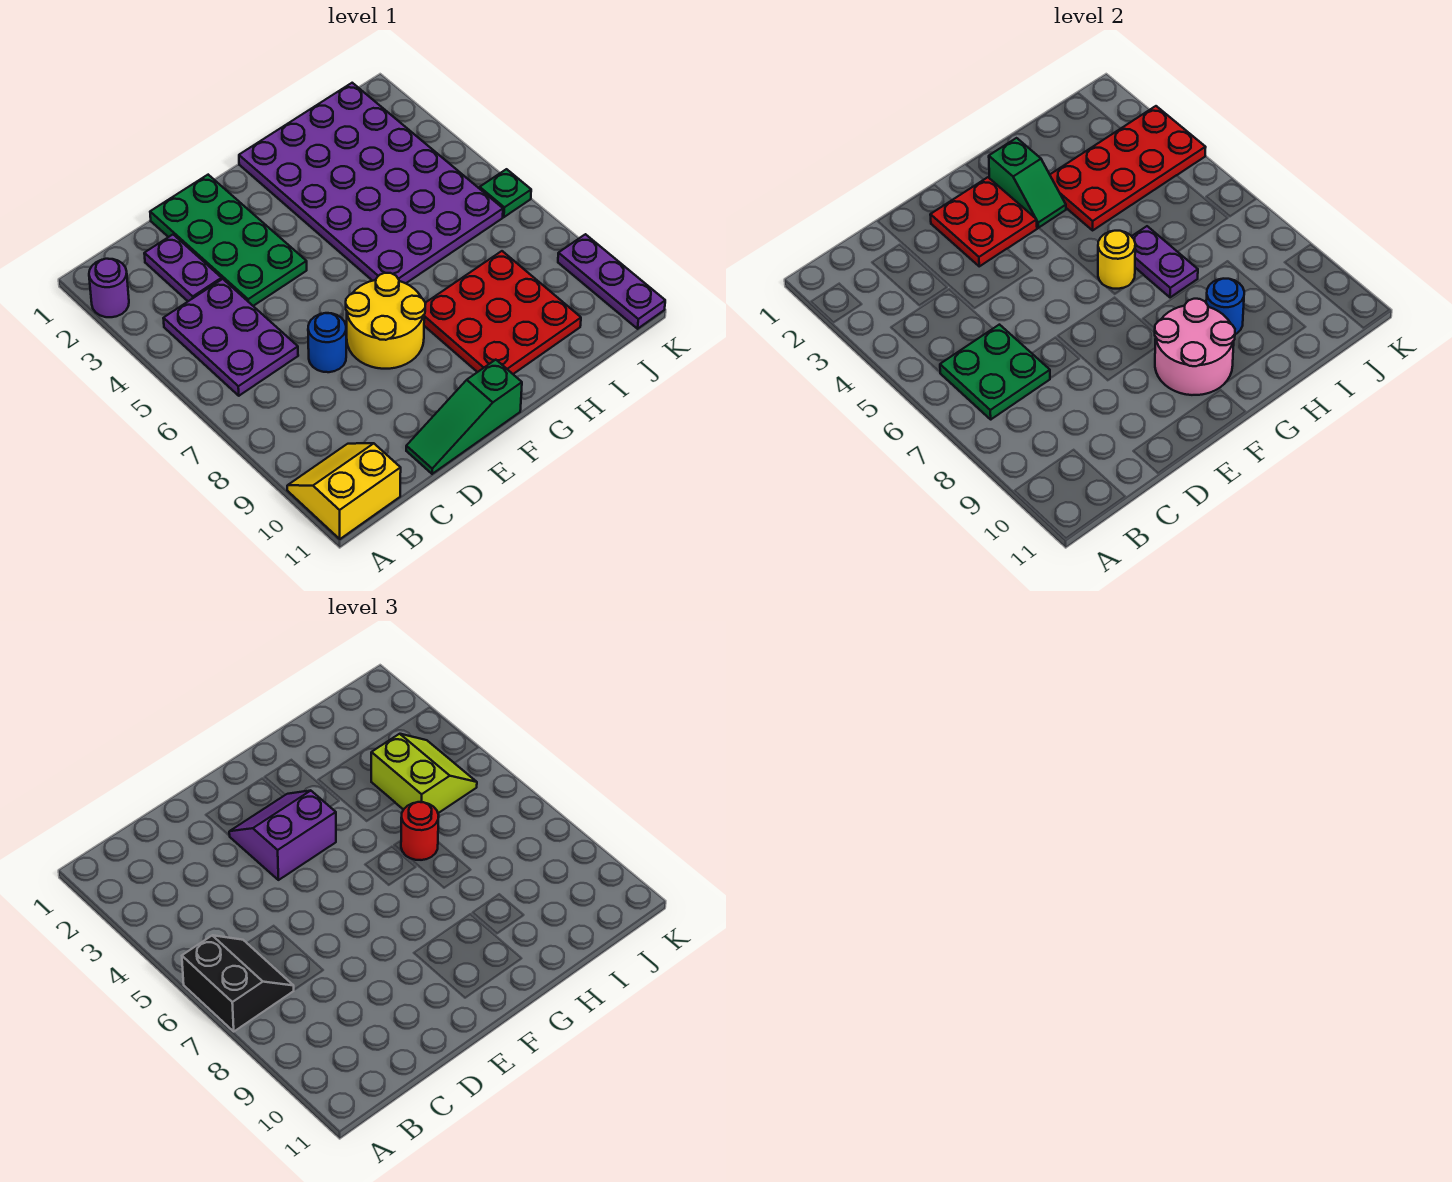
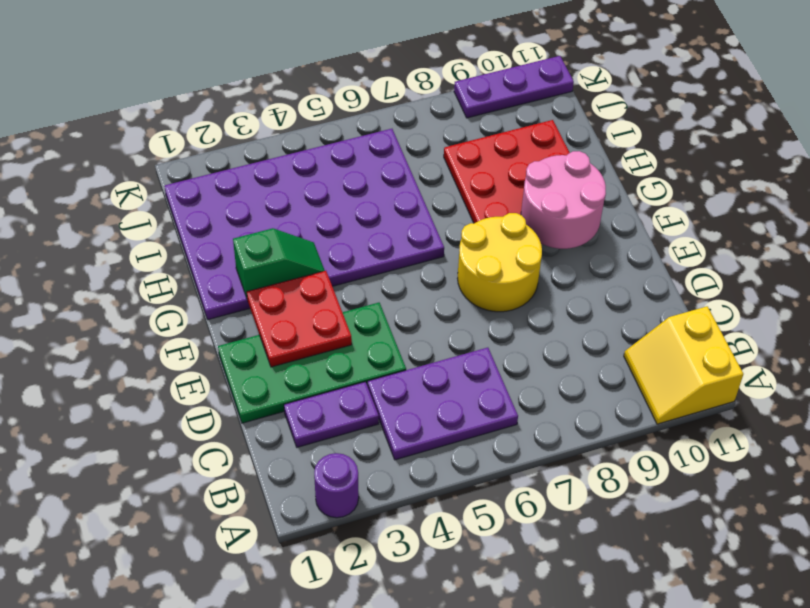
none -> blue 1x1 round brick [308,313,346,372]
none -> green 1x3 slope [406,360,522,474]
none -> green 1x1 plate [480,169,531,217]

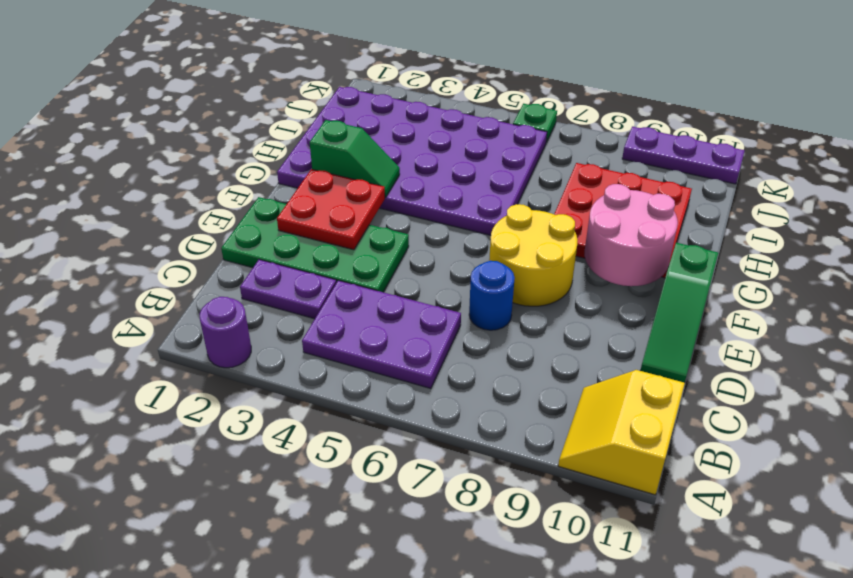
none -> green 2x2 plate [940,325,1050,419]
none -> yellow 1x1 round brick [1098,231,1135,289]
none -> red 2x4 plate [1050,106,1206,230]

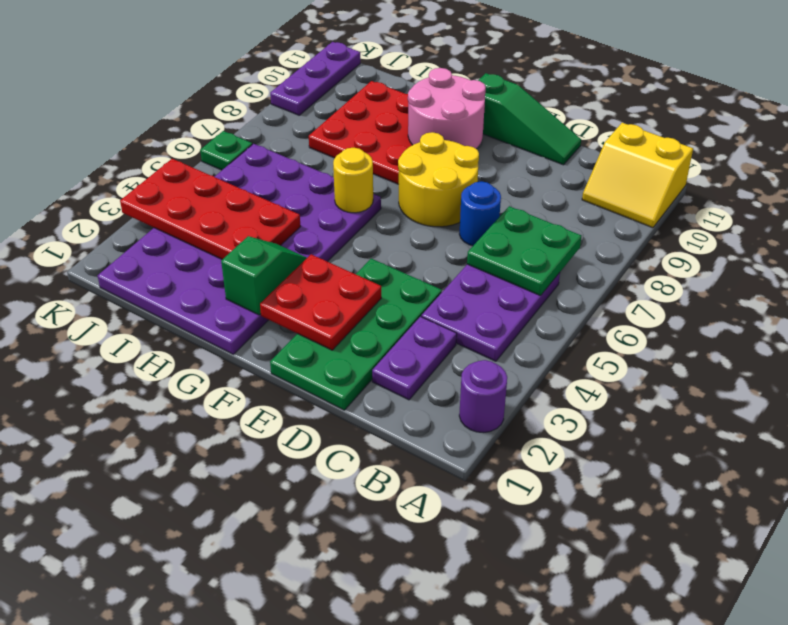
none -> purple 1x2 plate [1132,226,1198,297]
none -> blue 1x1 round brick [1206,279,1244,334]
none -> black 2x2 slope [182,935,294,1031]

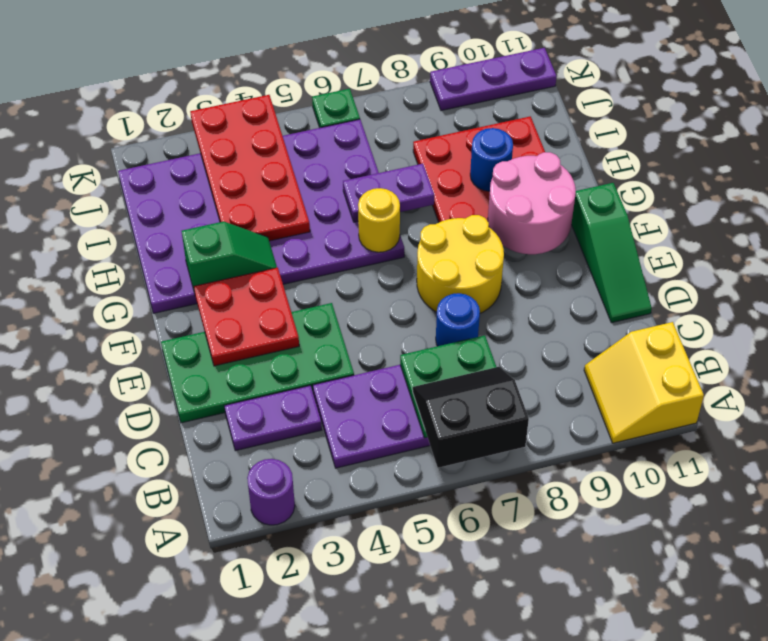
none -> purple 2x2 slope [229,791,336,880]
none -> red 1x1 round brick [401,802,439,860]
none -> lime 2x2 slope [371,734,477,813]

